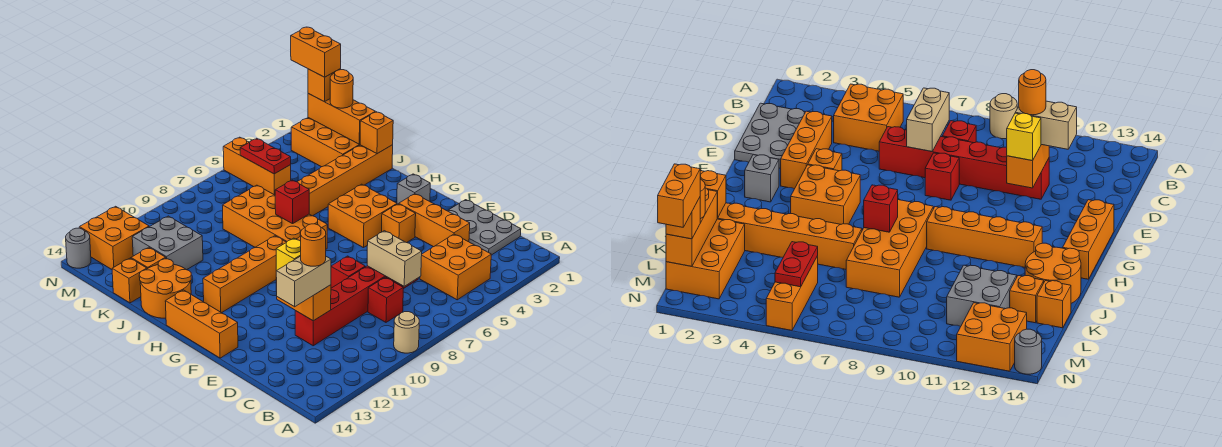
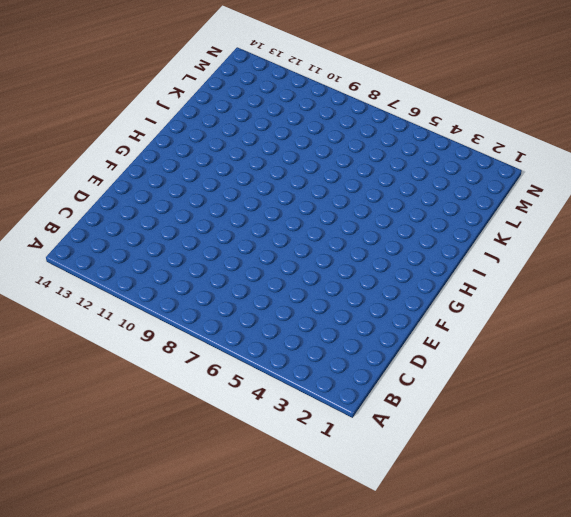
none -> tan 1x1 round brick [394,312,419,353]
none -> orange 2x2 brick [420,234,491,300]
none -> grey 2x3 plate [448,200,521,255]
none -> red 1x1 brick [368,277,403,322]

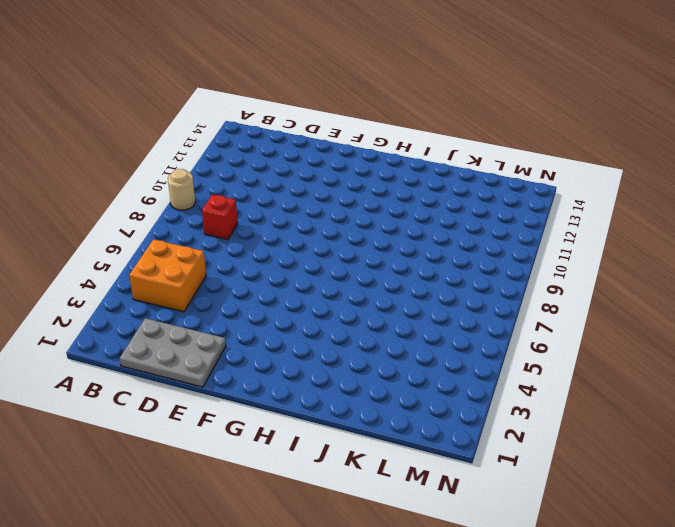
none -> orange 1x3 brick [399,194,470,247]
none -> red 1x6 brick [295,266,418,346]
none -> red 1x1 brick [331,256,365,288]
none -> orange 1x1 brick [382,204,416,243]

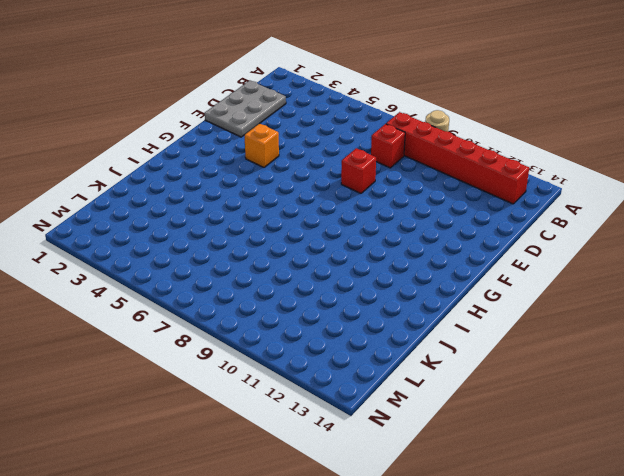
red 1x6 brick [386,112,529,204] -> red 1x6 brick moved to [295,266,418,346]
none -> orange 2x2 brick [420,234,491,300]
none -> orange 1x3 brick [399,194,470,247]
none -> orange 1x3 brick [165,290,238,358]
none -> grey 1x1 brick [397,174,430,204]

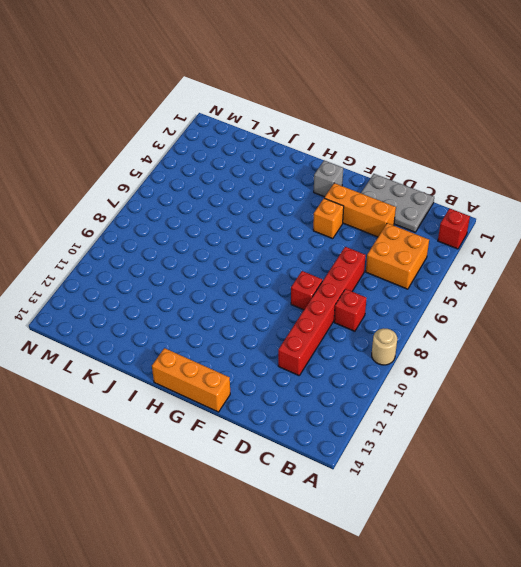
red 1x1 brick [438,208,470,249] -> red 1x1 brick moved to [275,180,309,224]
none -> orange 2x2 brick [328,184,397,248]
none -> orange 2x4 brick [223,185,327,249]
none -> orange 1x4 brick [203,236,286,313]
none -> orange 2x2 round brick [139,259,191,318]

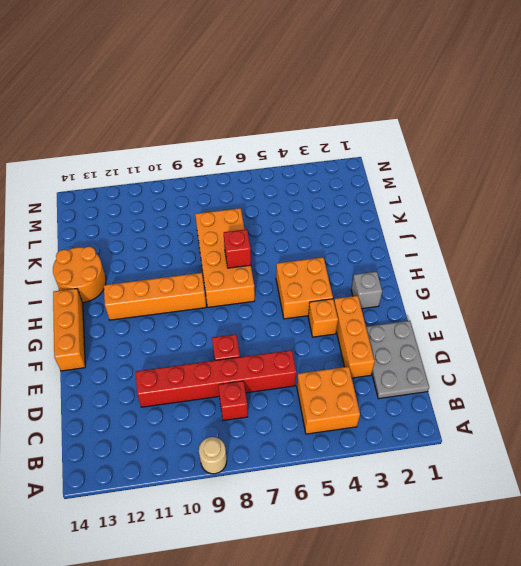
none -> orange 1x6 brick [297,145,393,216]
none -> orange 2x3 brick [291,118,360,167]
none -> grey 2x2 brick [132,216,203,270]
none -> orange 1x1 brick [131,247,166,269]

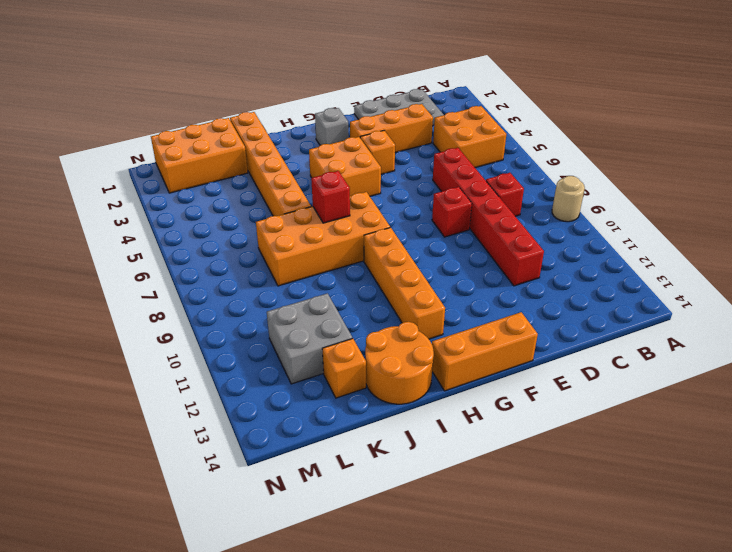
none -> orange 1x1 brick [112,258,147,303]
none -> orange 1x3 brick [223,137,291,195]
none -> orange 2x2 brick [79,206,149,269]
none -> grey 1x1 round brick [66,228,91,268]

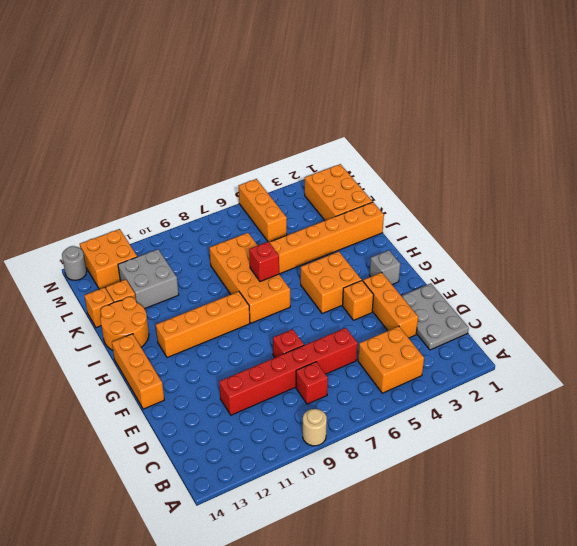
none -> tan 1x2 brick [367,231,422,286]
none -> orange 1x2 brick [276,278,331,321]
none -> orange 1x1 brick [360,112,393,154]
none -> orange 1x3 brick [308,94,375,144]

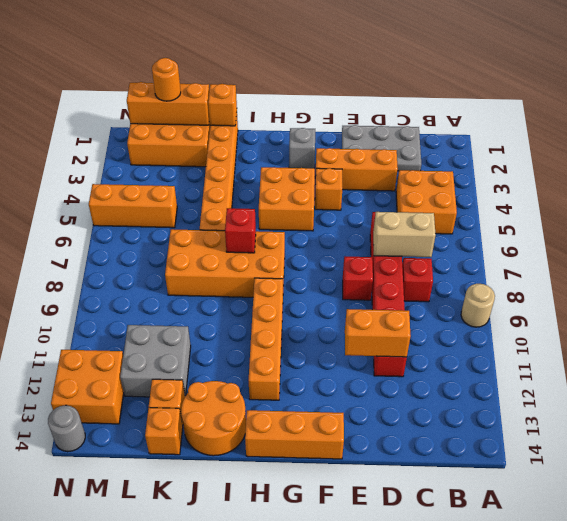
none -> red 1x2 plate [240,138,291,174]
none -> tan 1x2 brick [276,256,331,307]
none -> yellow 1x1 brick [276,238,301,271]
none -> orange 1x1 brick [308,69,341,102]

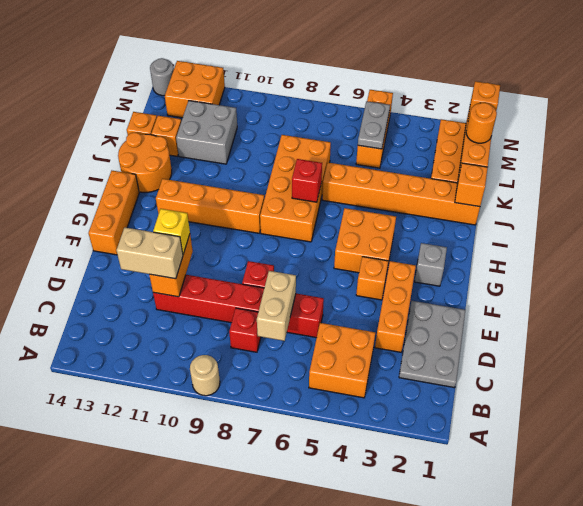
grey 1x2 plate [358,101,390,149] -> red 1x2 plate [240,138,291,174]
none -> orange 1x1 round brick [301,224,326,266]
none -> orange 1x2 brick [291,27,341,77]

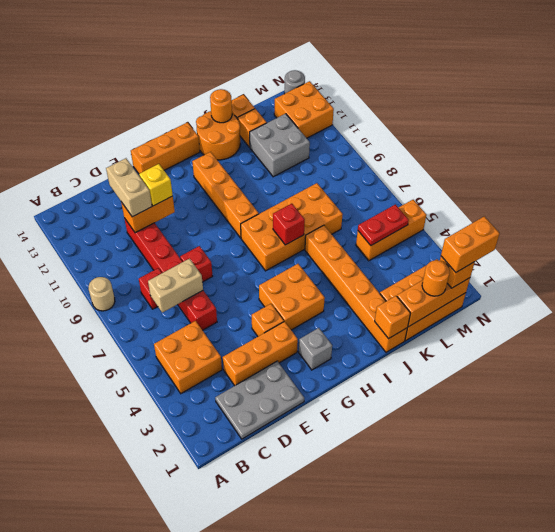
orange 1x1 round brick [210,89,232,123] -> orange 1x1 round brick moved to [301,224,326,266]

